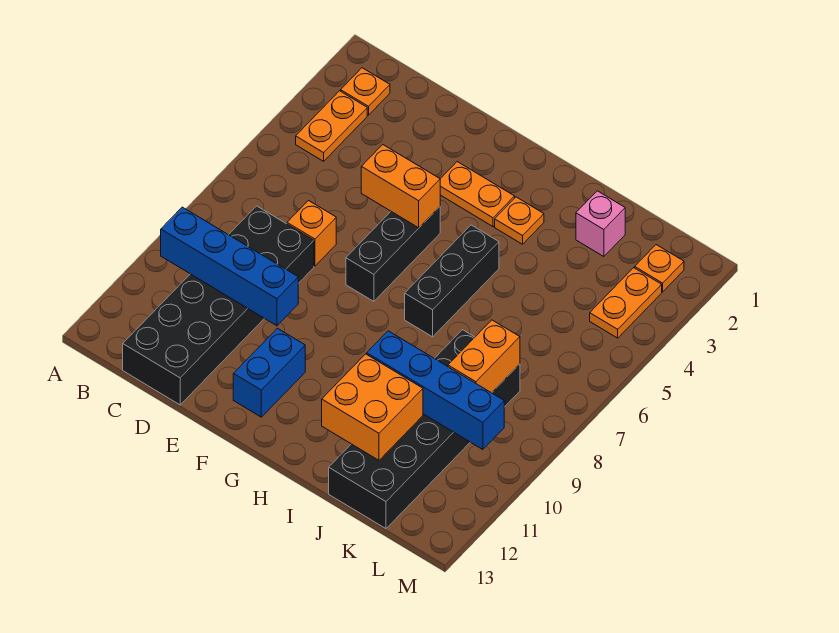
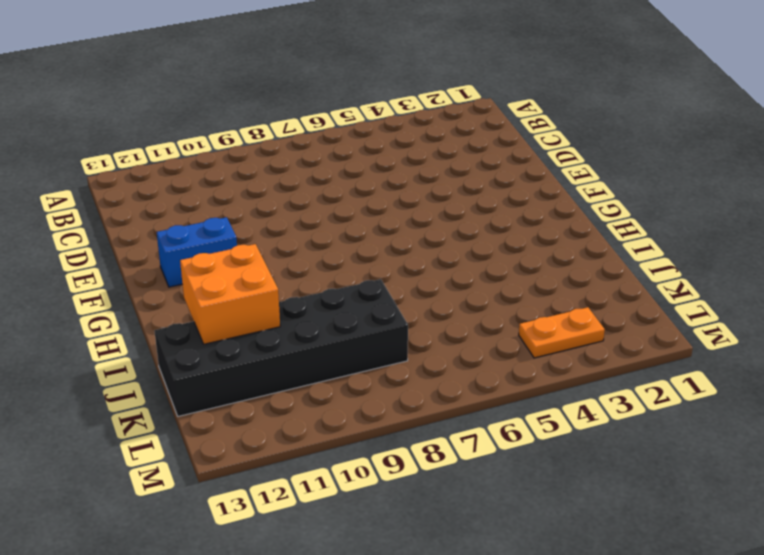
none -> orange 1x1 plate [341,68,390,115]
none -> orange 1x2 plate [296,91,367,161]
none -> black 2x6 brick [123,206,314,405]

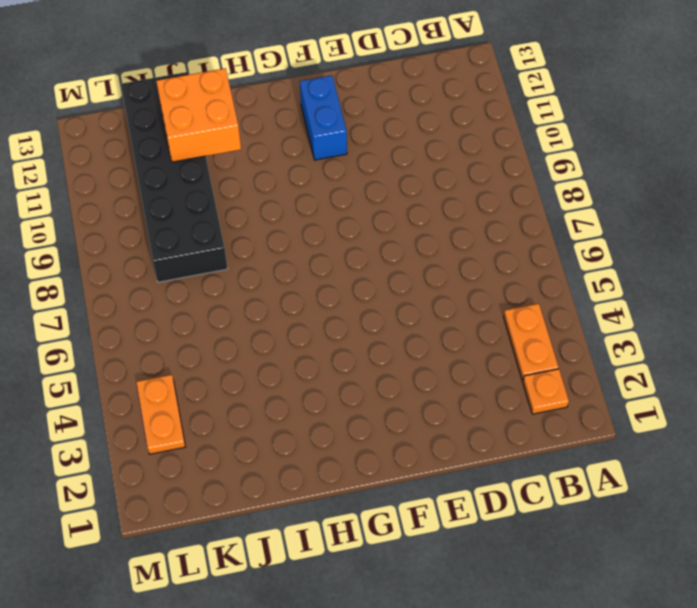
none -> black 2x6 brick [123,206,314,405]
none -> orange 1x1 brick [287,201,336,266]
none -> orange 1x2 plate [440,162,515,227]

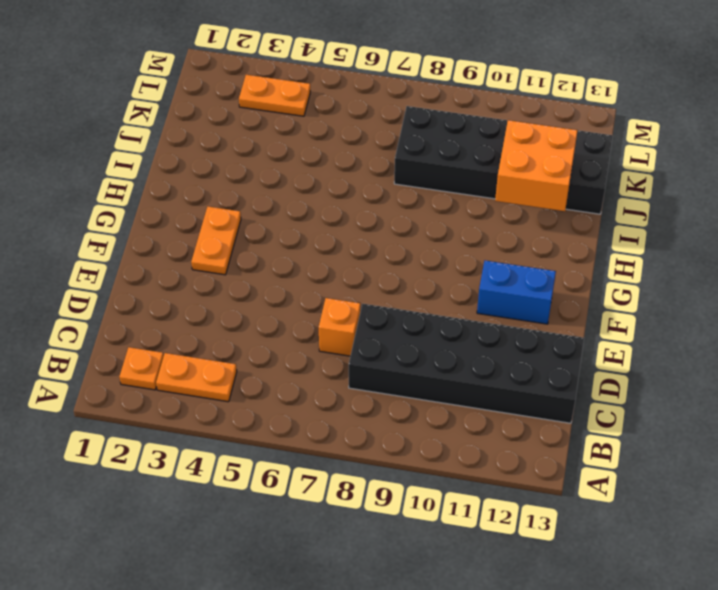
none -> black 1x3 brick [346,207,440,301]
none -> orange 1x1 plate [495,197,544,244]
none -> black 1x3 brick [405,225,499,337]

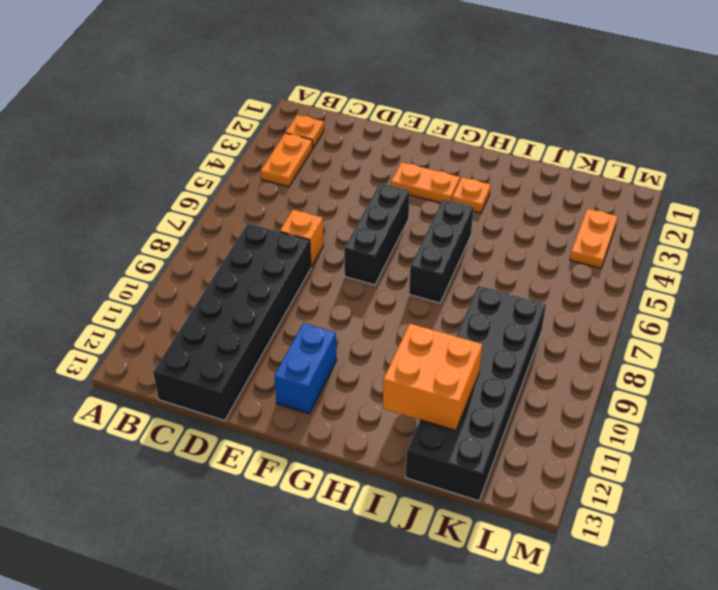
none -> pink 1x1 brick [576,191,625,257]
none -> orange 1x1 plate [635,245,684,292]
none -> blue 1x4 brick [161,207,298,326]

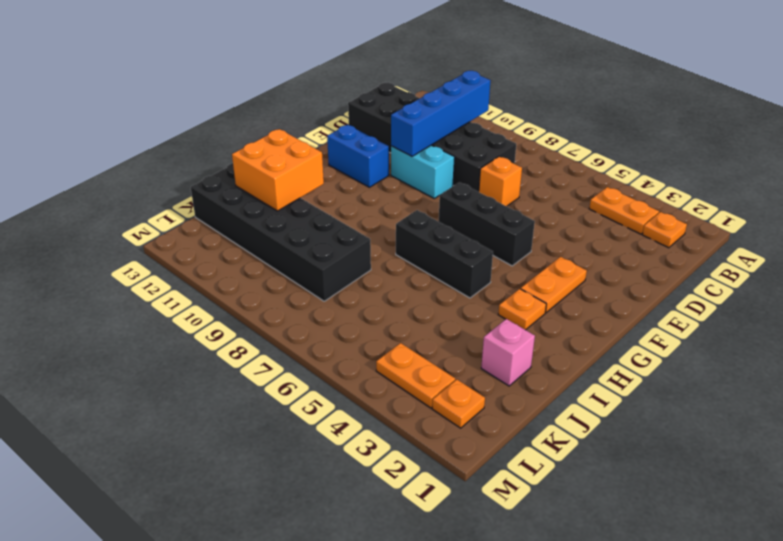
cyan 1x2 brick [391,145,455,198] -> none
none -> orange 1x2 brick [361,145,440,228]
none -> blue 1x4 brick [367,331,504,450]
none -> orange 1x2 brick [448,320,520,393]

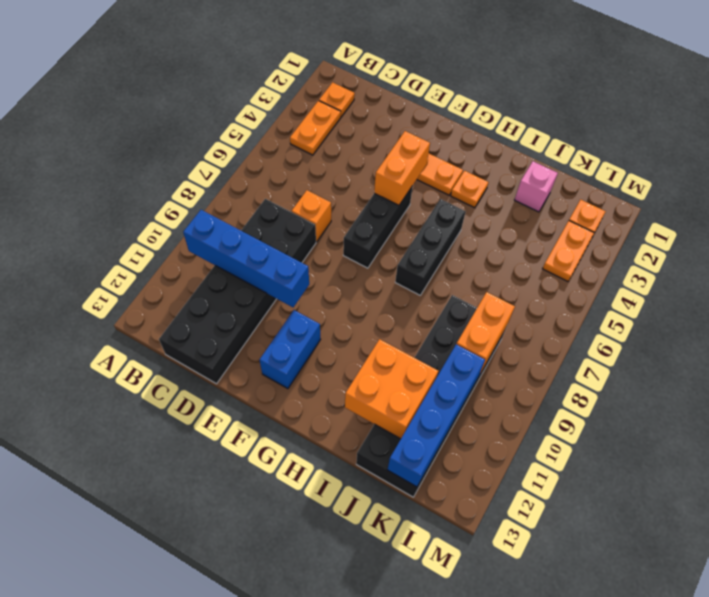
orange 1x2 brick [374,131,430,205] -> orange 1x2 brick turned to [361,145,440,228]
blue 1x4 brick [388,344,485,487] -> blue 1x4 brick turned to [367,331,504,450]

